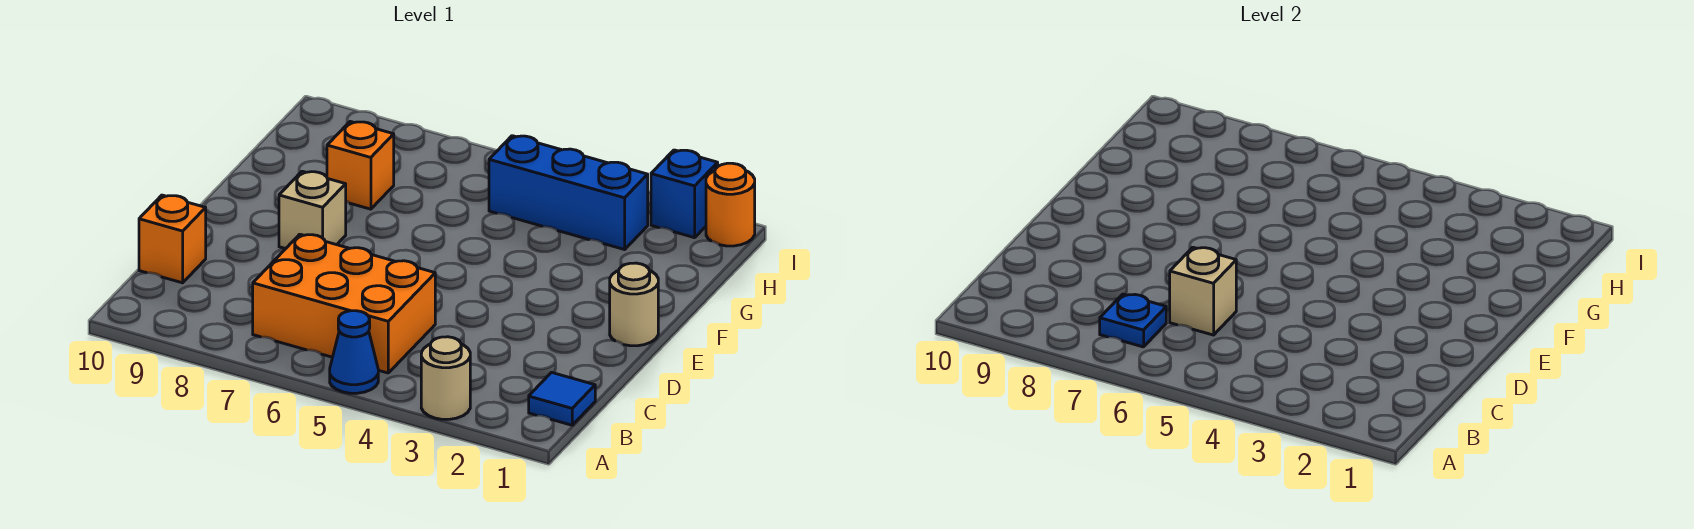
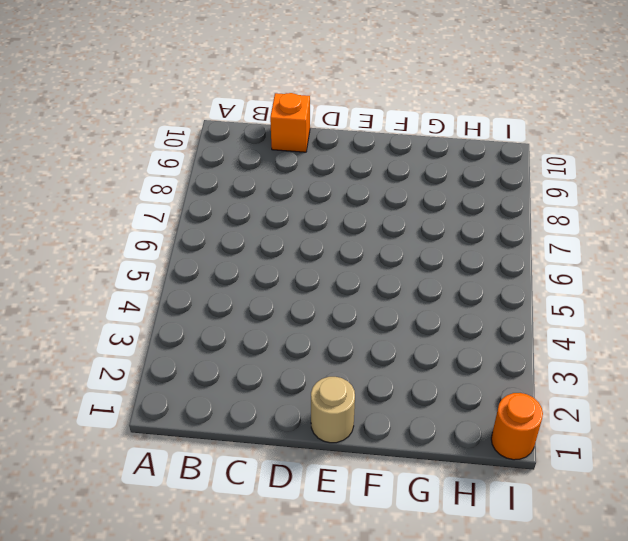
none -> tan 1x1 round brick [421,337,470,419]
none -> blue 1x1 cone [330,311,378,393]
none -> blue 1x1 tile [529,372,595,425]

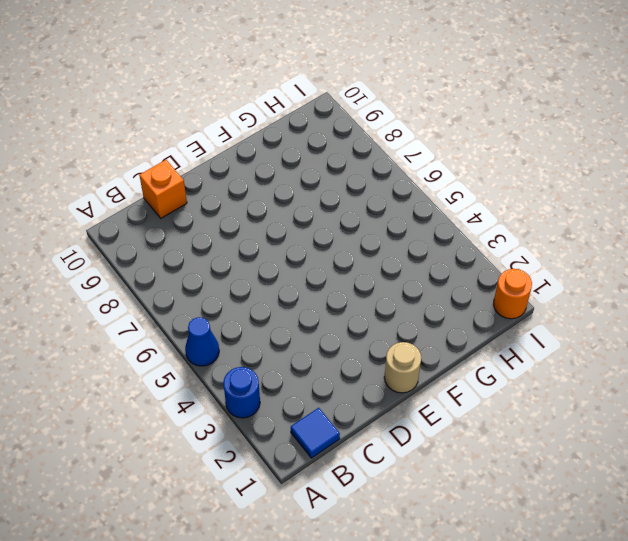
blue 1x1 round brick [223,367,260,418] -> tan 1x1 round brick [421,337,470,419]
none -> orange 2x3 brick [253,234,435,373]
none -> tan 1x1 brick [279,171,346,249]
none -> orange 1x1 brick [327,122,394,209]

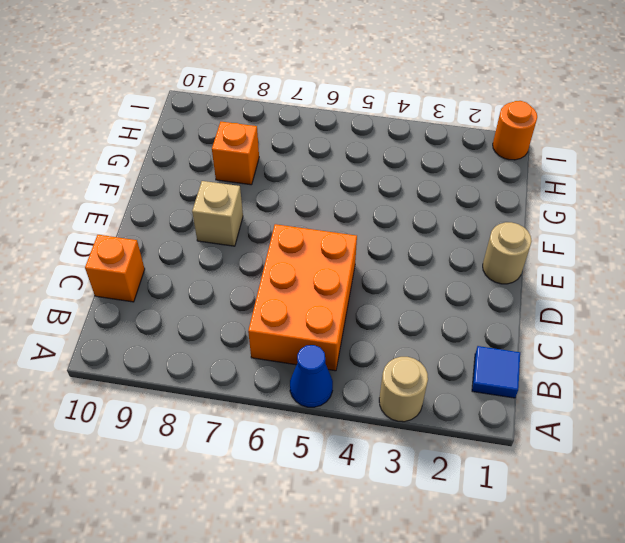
orange 2x3 brick [248,224,357,371] -> orange 2x3 brick turned to [253,234,435,373]
none -> blue 1x3 brick [489,136,648,250]
none -> blue 1x1 brick [651,150,718,238]
none -> blue 1x1 plate [1100,294,1166,347]

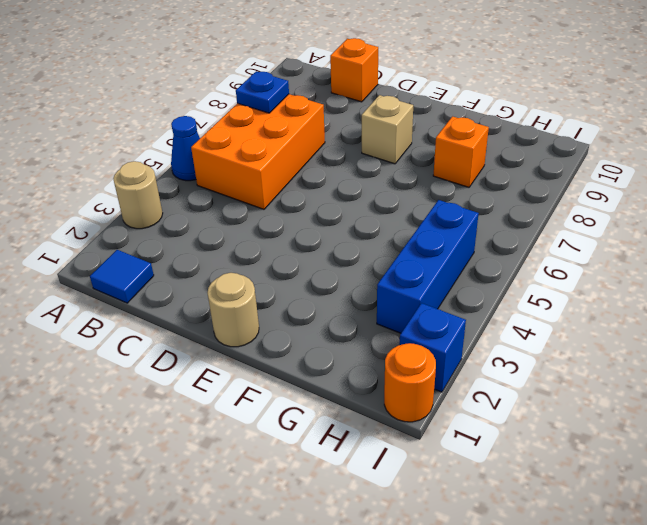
none -> tan 1x1 brick [1170,247,1236,335]

